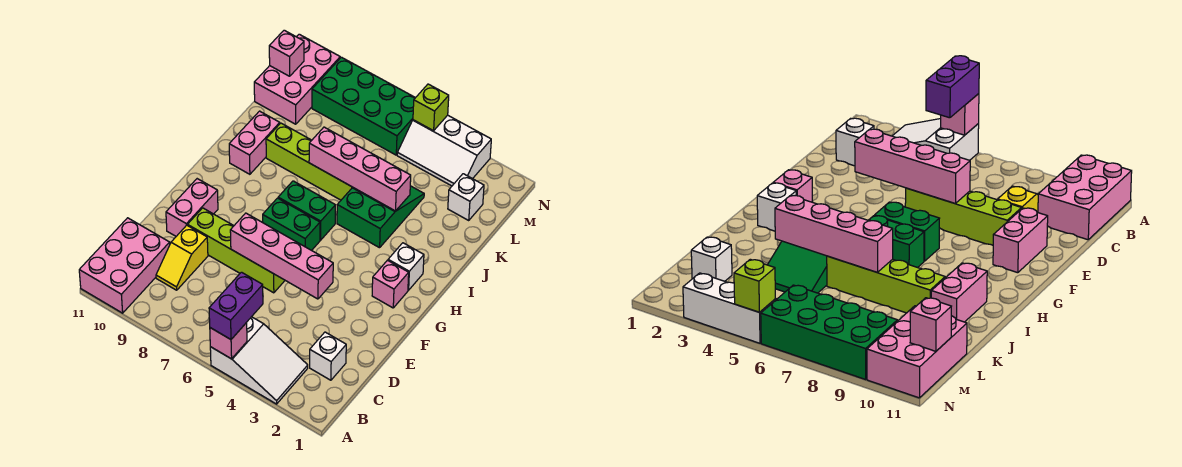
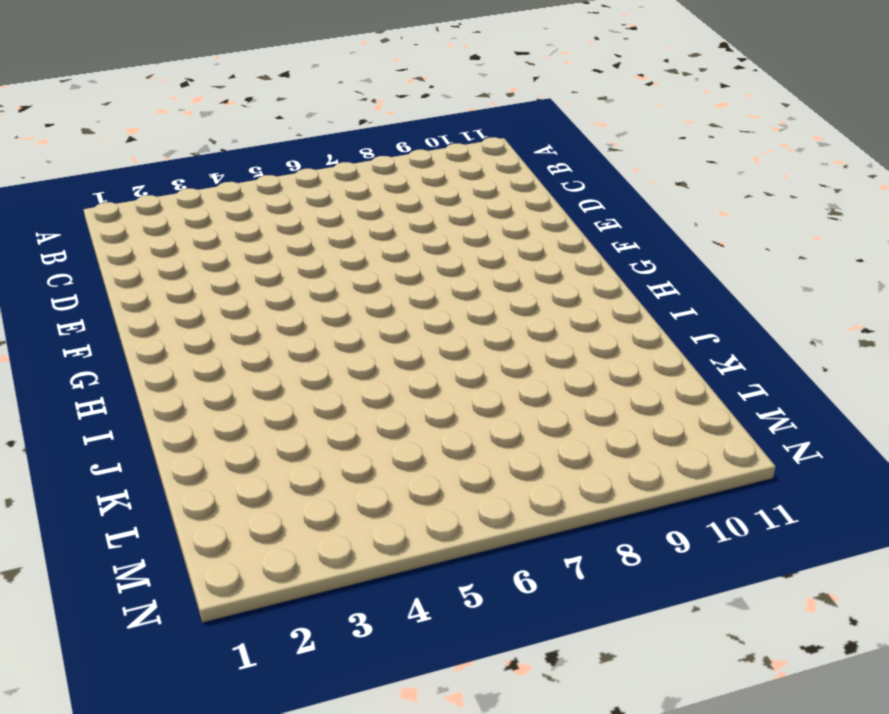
none -> white 2x3 slope [210,317,308,404]
none -> pink 2x3 brick [79,218,170,313]
none -> white 1x1 brick [310,332,346,380]

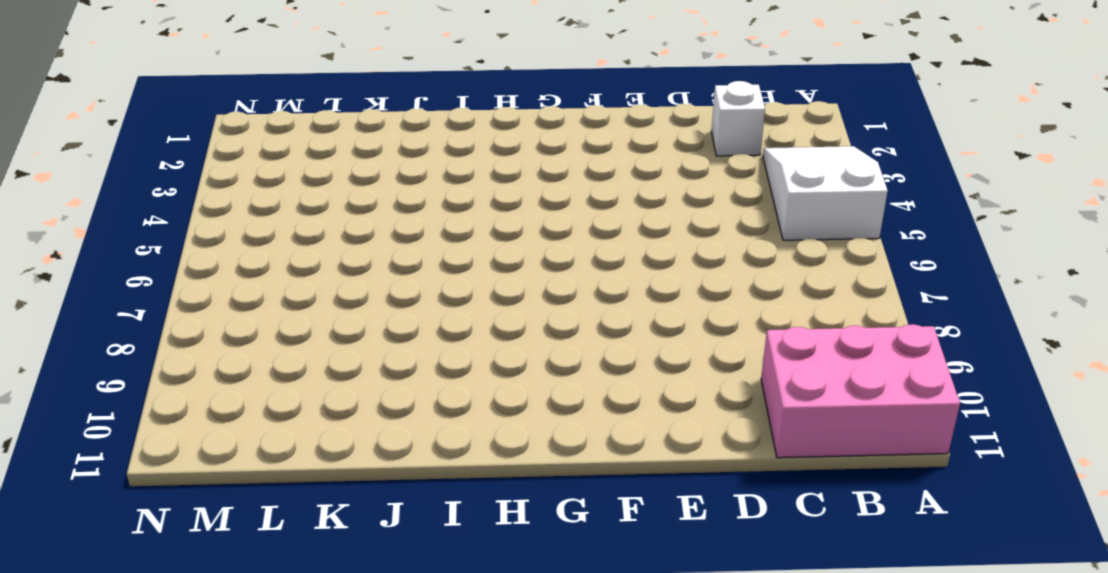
none -> yellow 1x2 slope [156,225,208,290]
none -> lime 1x4 brick [188,208,285,293]
none -> pink 1x2 brick [166,179,218,236]

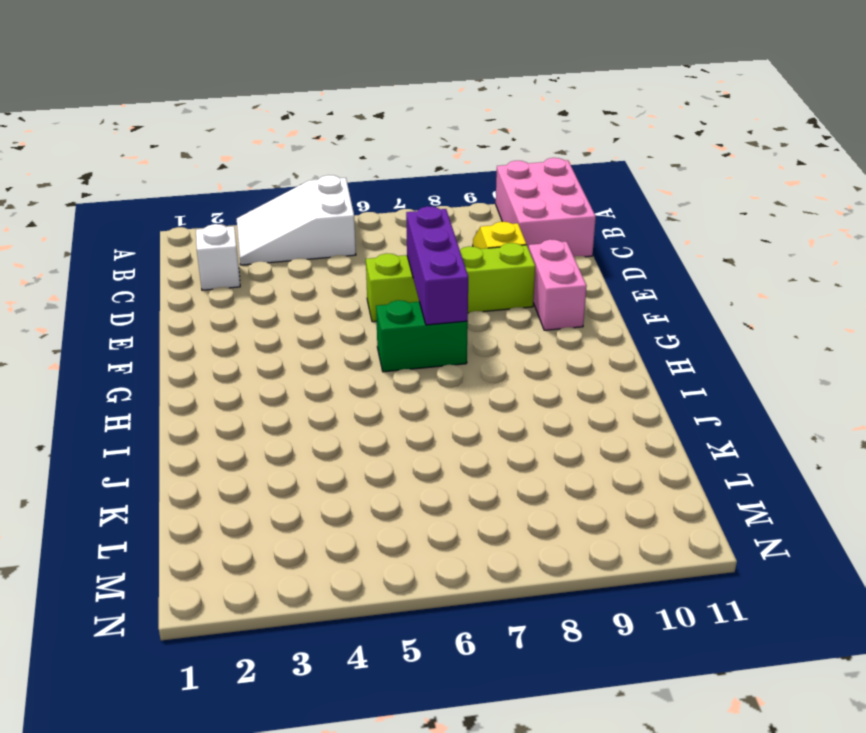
purple 1x3 brick [406,206,468,325] -> pink 1x4 brick [230,213,333,299]
none -> pink 1x1 brick [372,260,409,308]
none -> white 1x1 brick [388,243,424,290]
none -> green 1x2 brick [278,181,335,240]

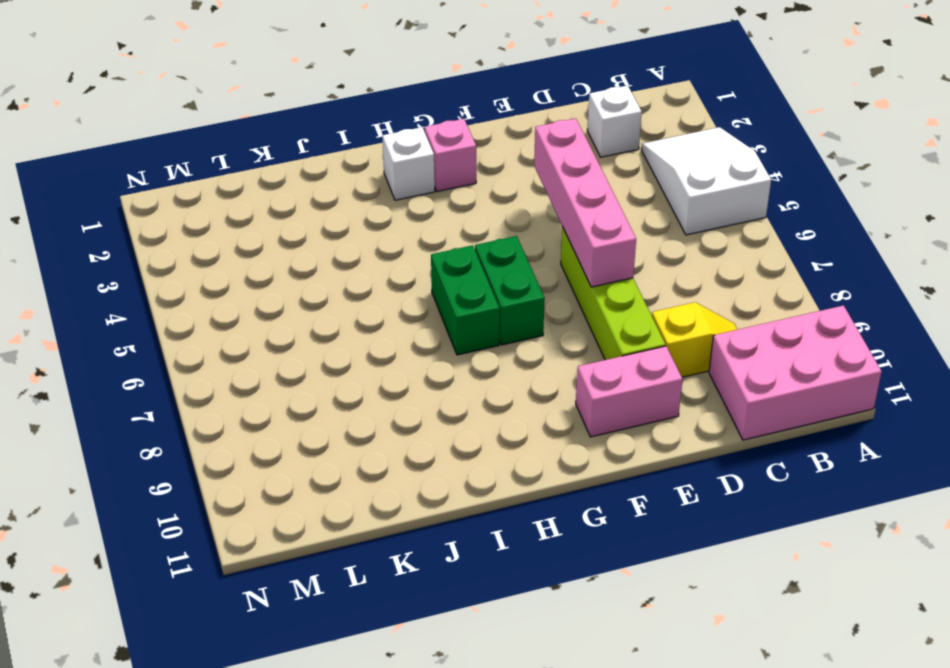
none -> green 2x3 slope [337,186,424,248]
none -> pink 1x2 brick [229,111,280,174]
none -> lime 1x4 brick [266,123,353,200]

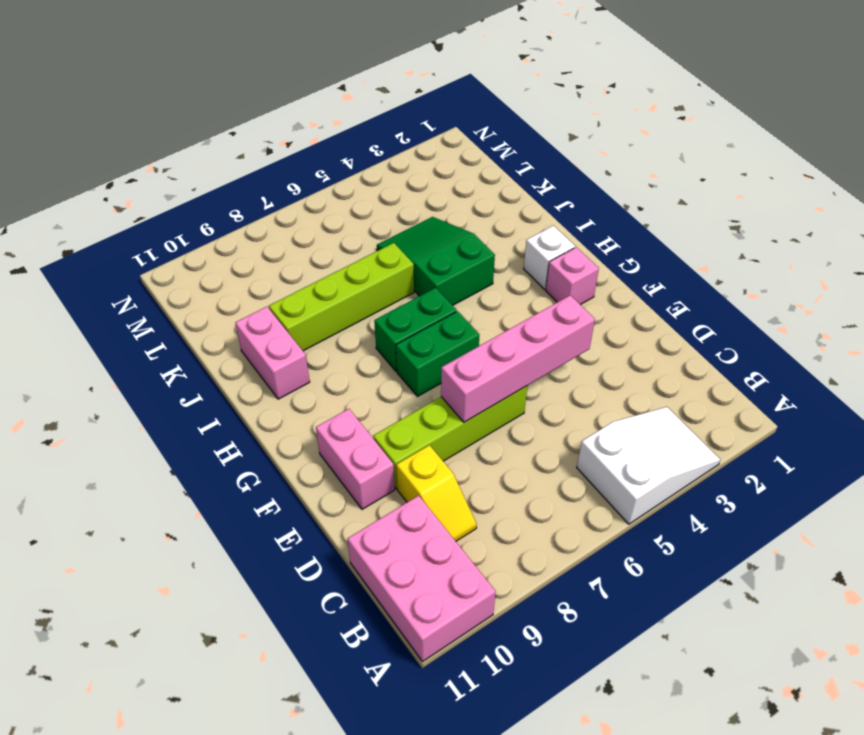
none -> white 1x1 brick [310,332,346,380]
none -> white 1x1 brick [448,174,484,220]
none -> pink 2x3 brick [254,34,340,124]

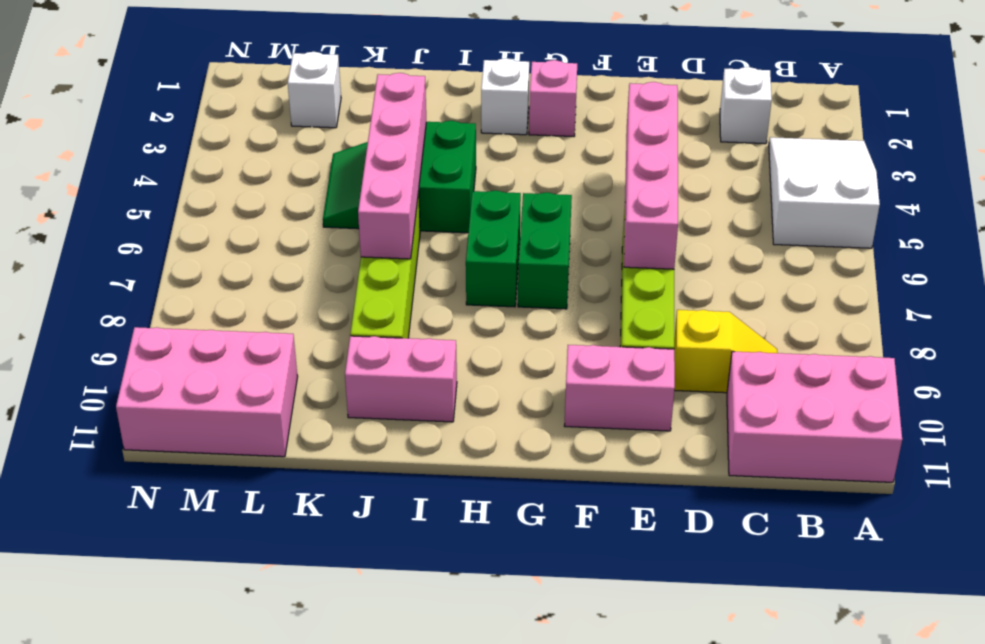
none -> white 2x3 slope [397,115,491,186]
none -> green 2x4 brick [312,57,415,155]
none -> pink 1x1 brick [210,323,247,359]

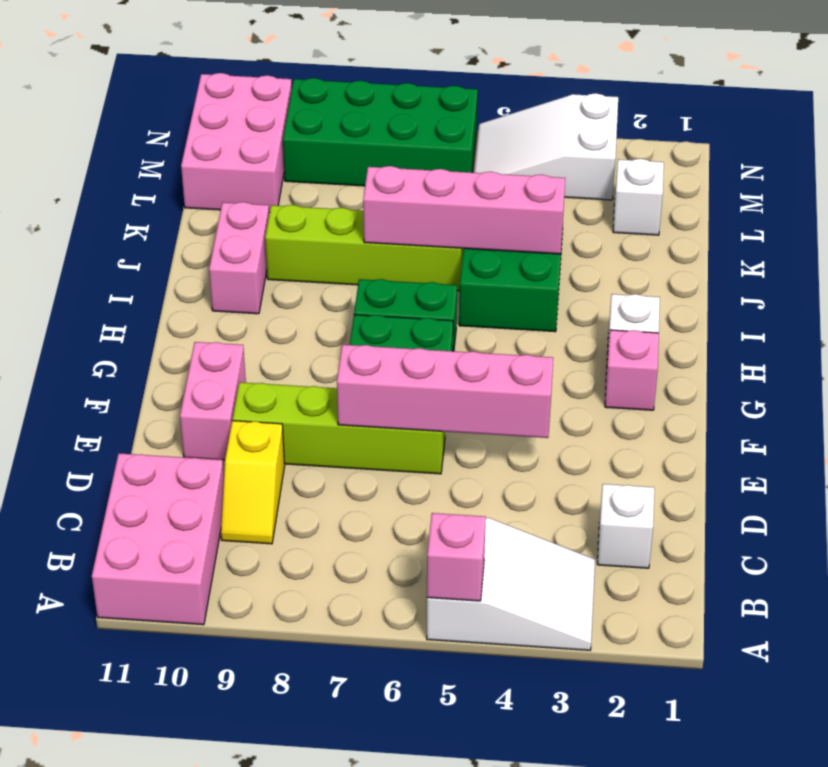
white 2x3 slope [474,93,618,200] -> white 2x3 slope turned to [397,115,491,186]
none -> pink 1x1 brick [269,30,304,76]
none -> lime 1x1 brick [413,84,449,131]
none -> purple 1x2 brick [209,272,263,339]

